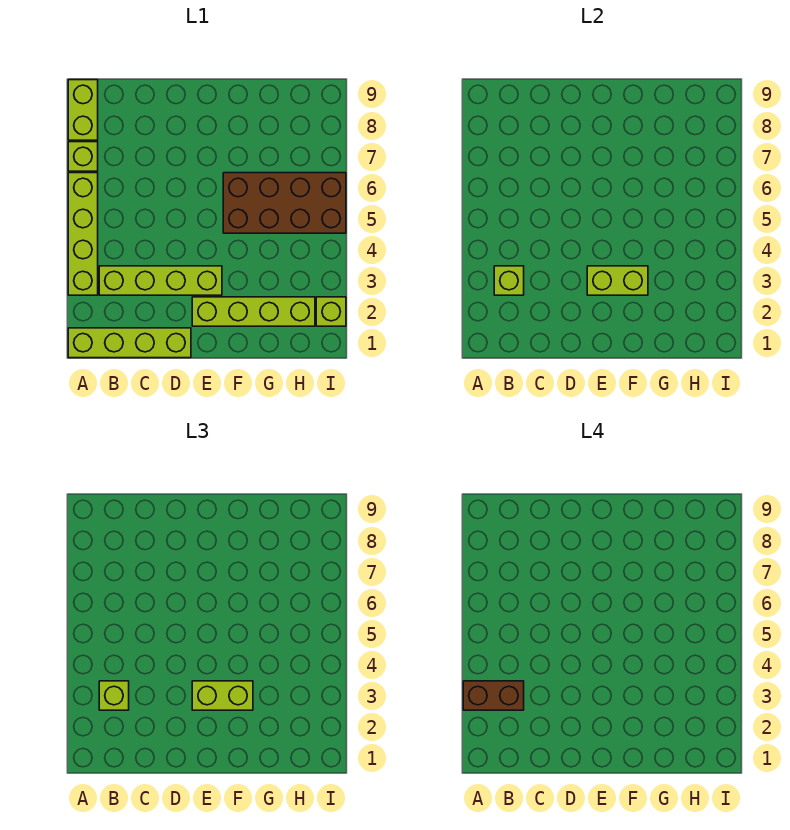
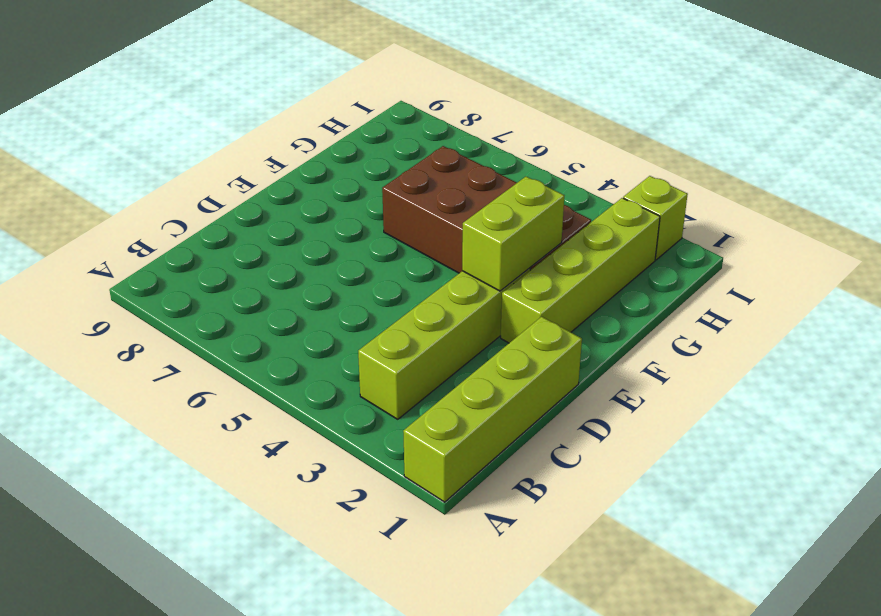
brown 2x4 brick [382,146,591,273] -> brown 2x4 brick turned to [223,173,346,233]
none -> lime 1x4 brick [68,173,98,295]
none -> lime 1x1 brick [68,142,98,171]
none -> lime 1x2 brick [68,80,98,140]

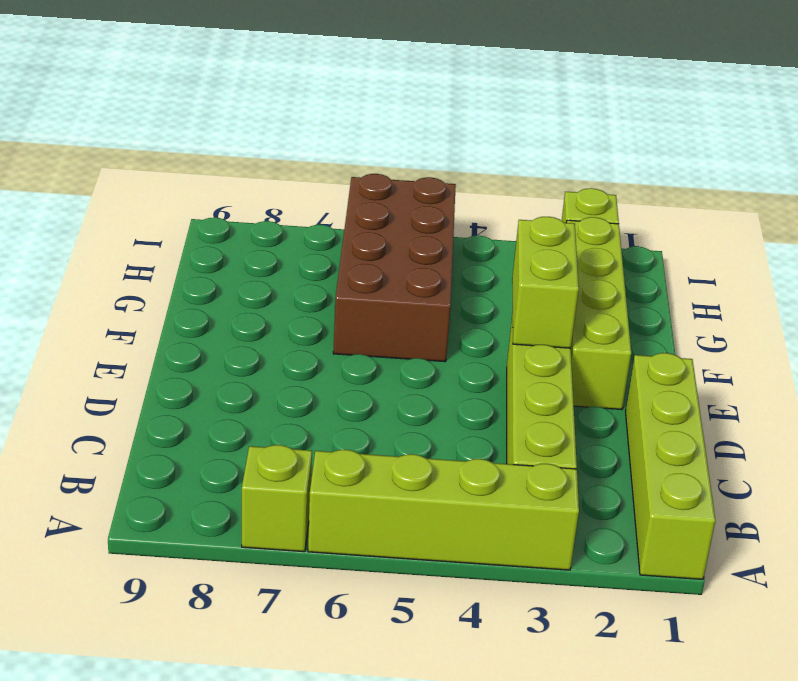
none -> lime 1x2 brick [68,80,98,140]
none -> lime 1x1 brick [494,266,524,295]
none -> lime 1x1 brick [99,681,129,710]

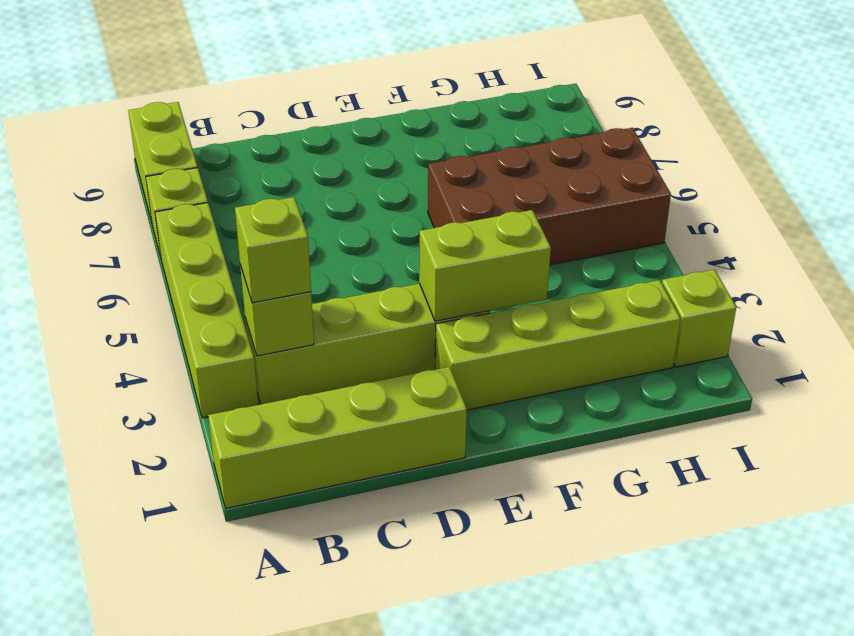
none -> lime 1x2 brick [192,681,253,710]
none -> brown 1x2 brick [463,681,524,710]

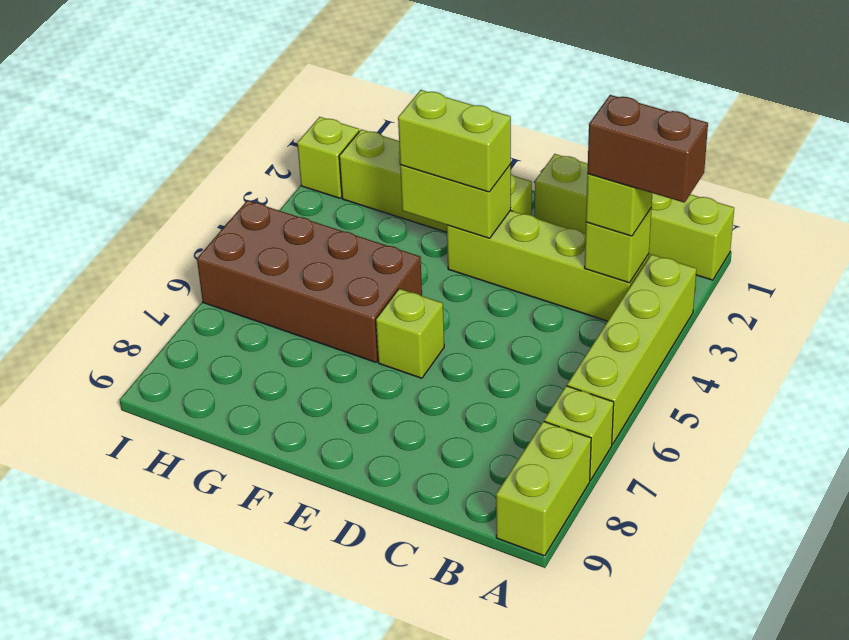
lime 1x1 brick [376,289,444,378] -> none

